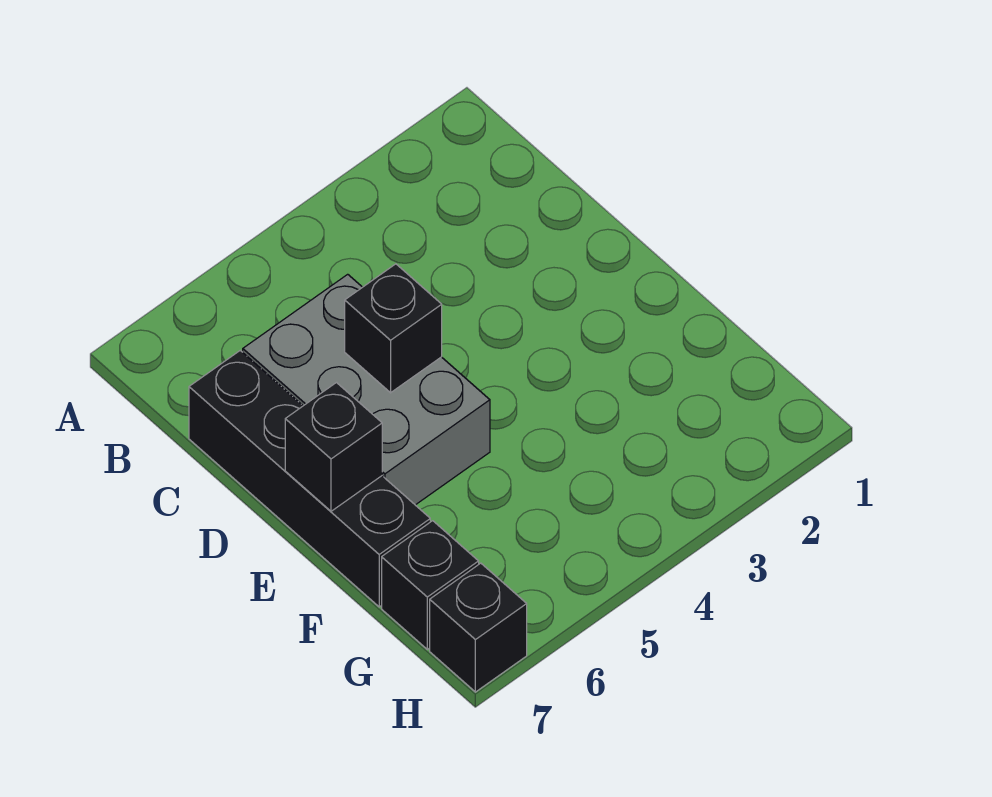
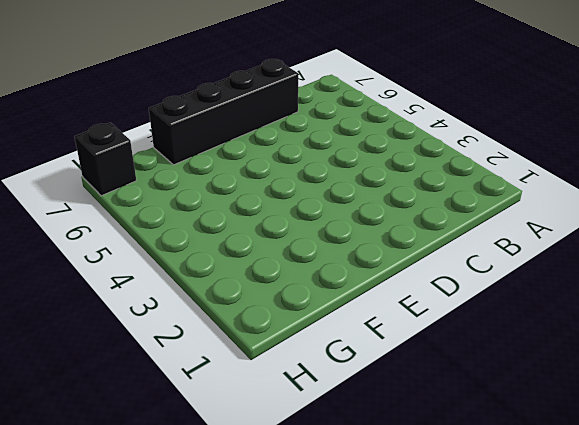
none -> grey 2x3 brick [243,274,490,505]
none -> black 1x1 brick [382,521,479,649]

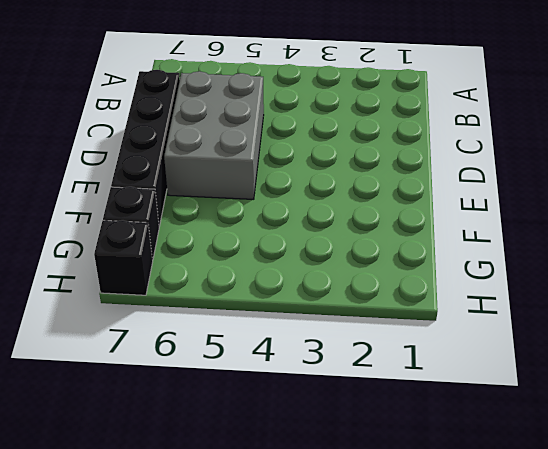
none -> black 1x1 brick [345,264,442,393]
none -> black 1x1 brick [285,383,382,511]

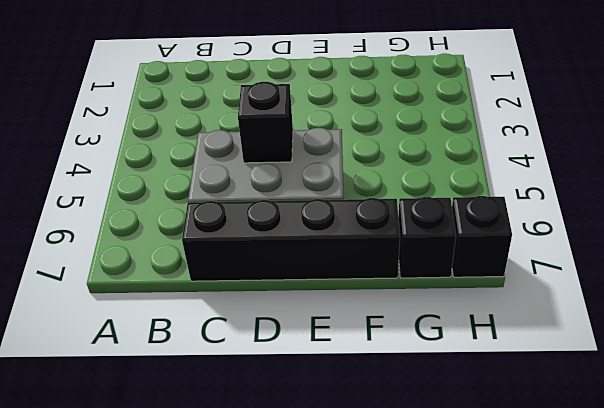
none -> black 1x1 brick [285,383,382,511]

